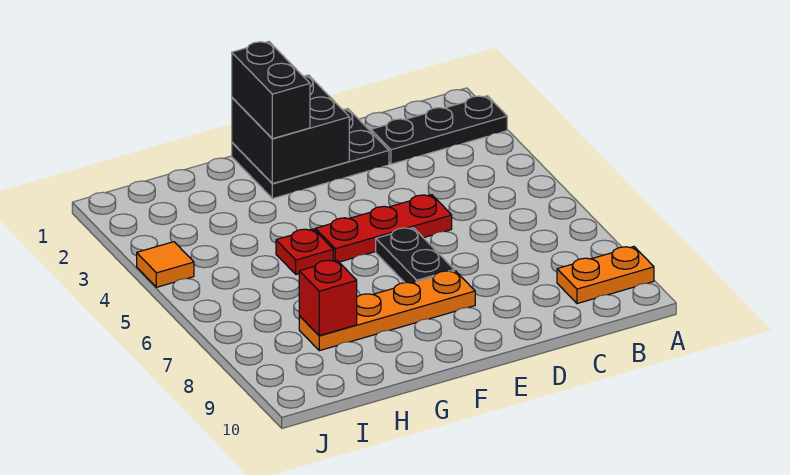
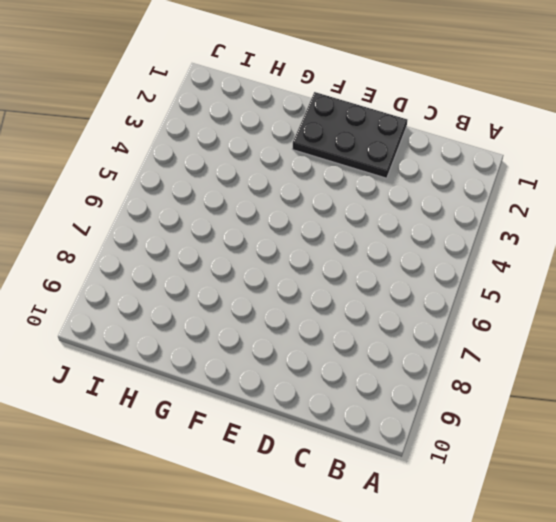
none -> black 1x3 plate [371,96,507,164]
none -> orange 1x2 plate [557,247,654,304]

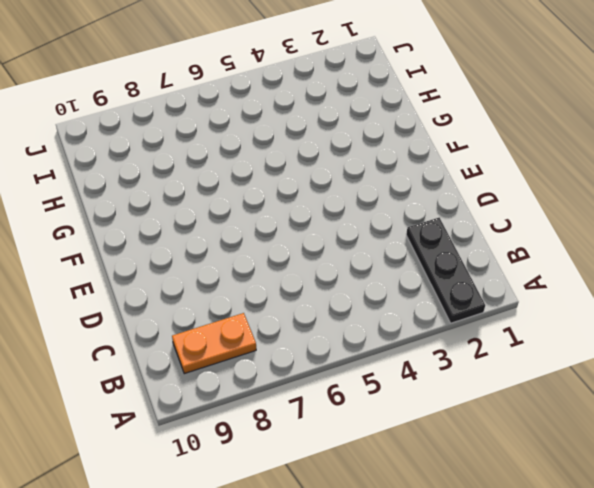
orange 1x2 plate [172,313,256,374] -> orange 1x2 plate turned to [557,247,654,304]
none -> black 2x3 plate [232,109,389,199]
none -> red 1x3 plate [315,195,452,262]

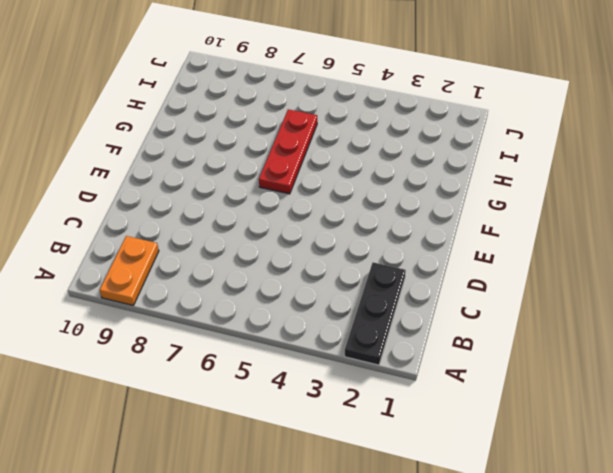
red 1x3 plate [259,109,317,194] -> red 1x3 plate moved to [315,195,452,262]
none -> black 2x3 plate [232,109,389,199]
none -> black 1x2 plate [376,228,454,283]

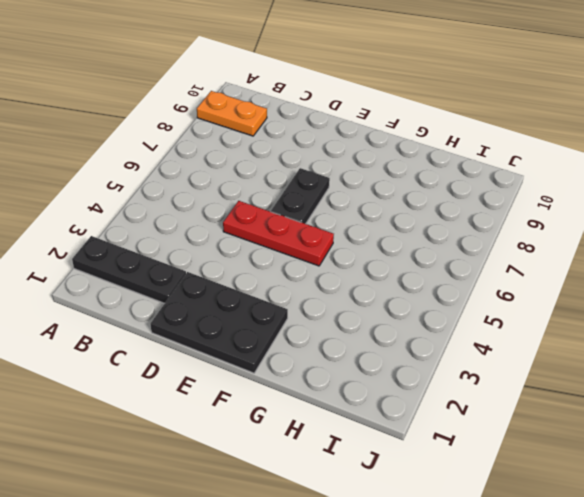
none -> orange 1x4 plate [299,271,475,351]
none -> red 1x1 plate [276,229,333,275]

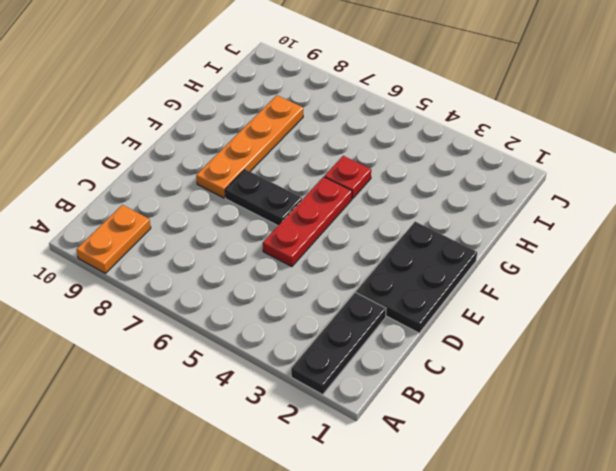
none -> orange 1x1 tile [137,242,194,287]
none -> black 2x2 brick [232,75,349,184]

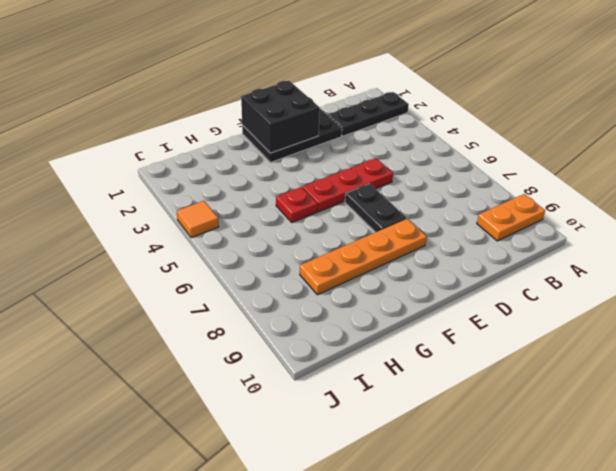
none -> red 1x1 brick [299,260,357,336]
none -> black 1x2 brick [232,42,310,139]

